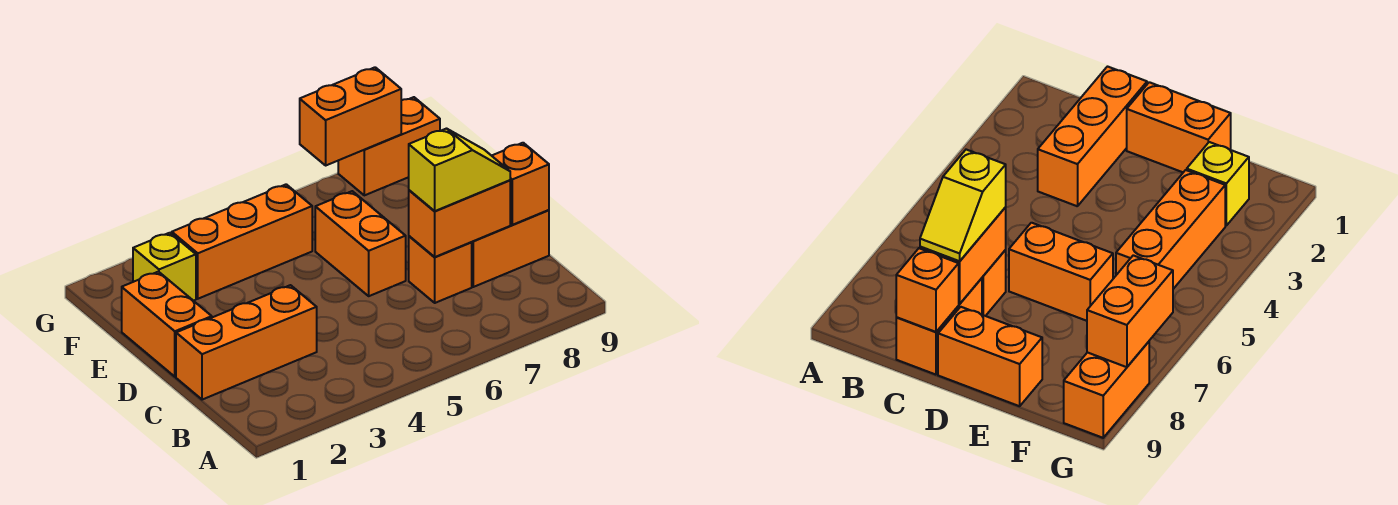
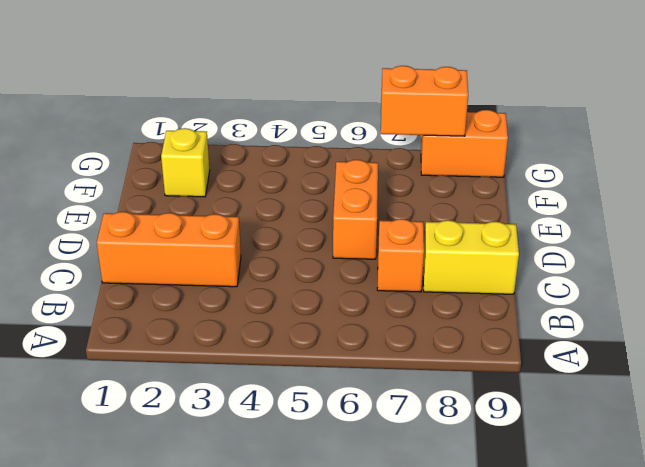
yellow 1x2 brick [423,220,519,294] -> orange 1x2 brick [471,210,549,287]
none -> orange 1x2 brick [122,272,212,377]
none -> orange 1x2 brick [938,307,1042,406]
none -> orange 1x3 brick [172,184,312,299]

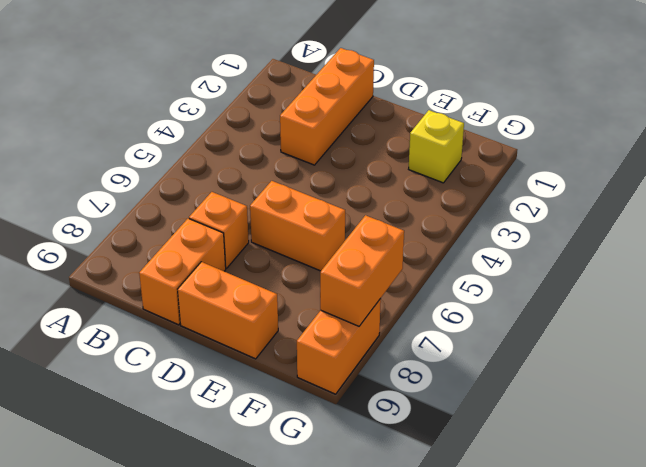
none -> orange 1x2 brick [122,272,212,377]
none -> orange 1x3 brick [172,184,312,299]
none -> orange 1x2 brick [409,180,510,257]

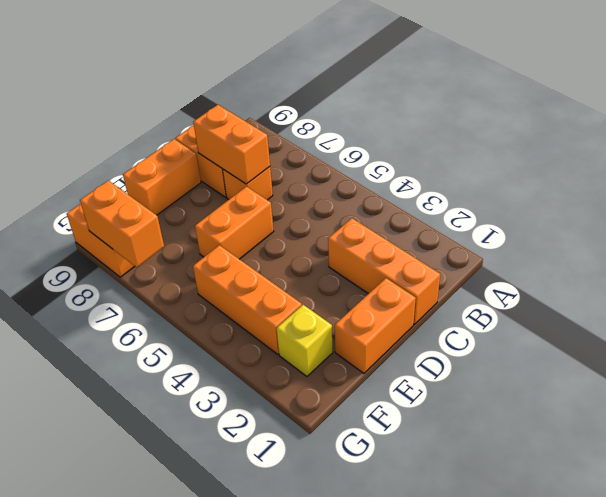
none -> orange 1x1 brick [492,143,549,225]
none -> yellow 1x2 slope [409,129,510,211]

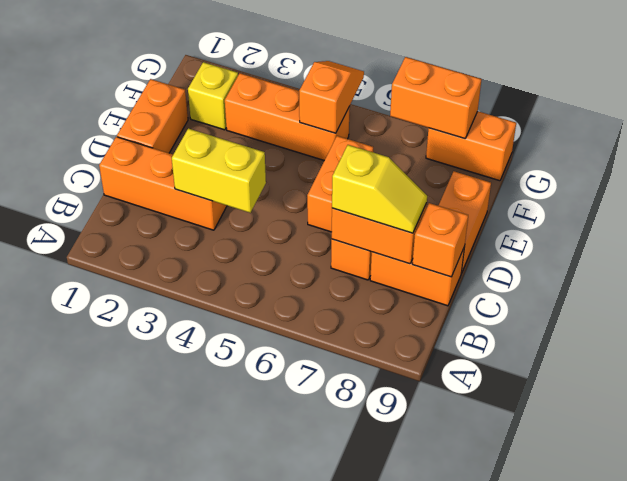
yellow 1x2 brick [172,128,266,213] -> none
orange 1x2 slope [299,61,364,133] -> none

